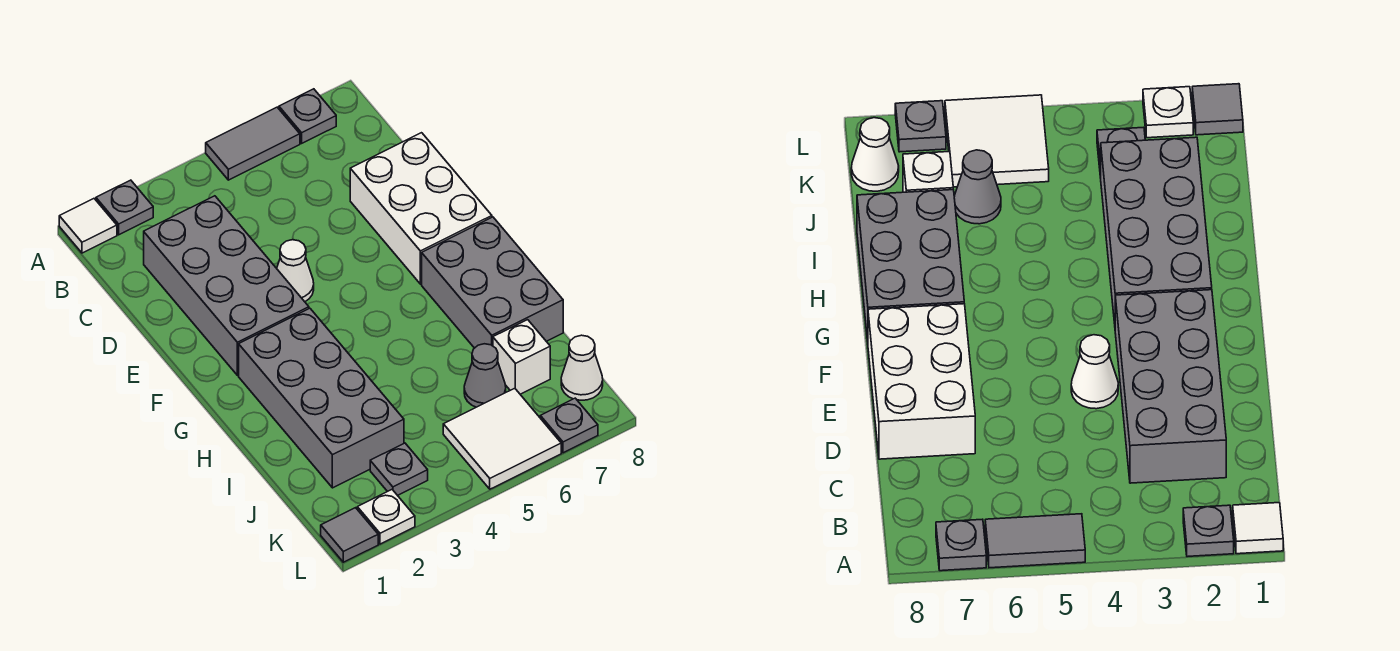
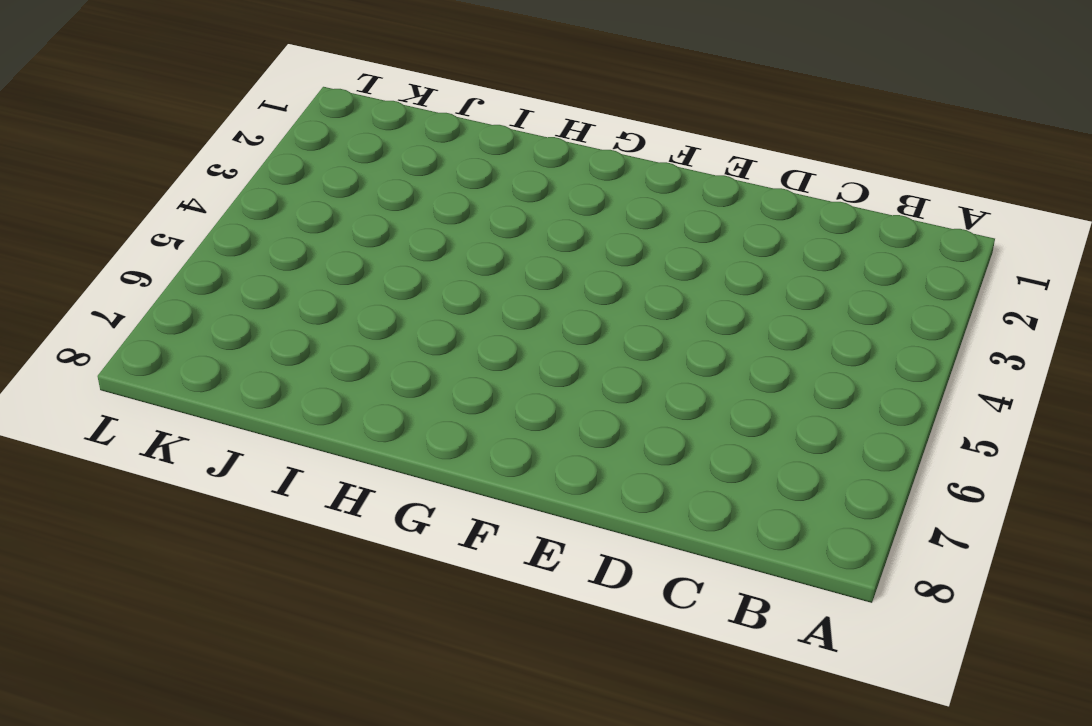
none -> white 1x1 tile [59,199,117,253]
none -> grey 1x1 plate [96,180,153,235]
none -> grey 1x2 tile [206,107,300,180]

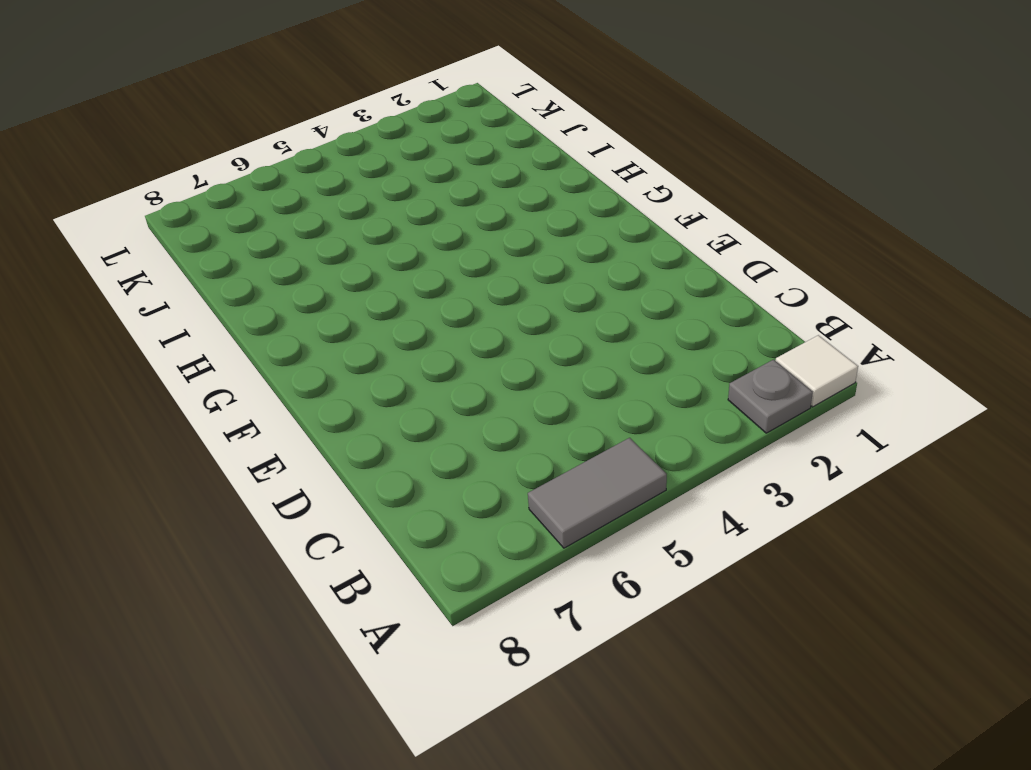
none -> grey 1x1 plate [279,89,336,143]
none -> grey 2x4 brick [144,196,309,375]
none -> white 2x3 brick [350,133,492,284]

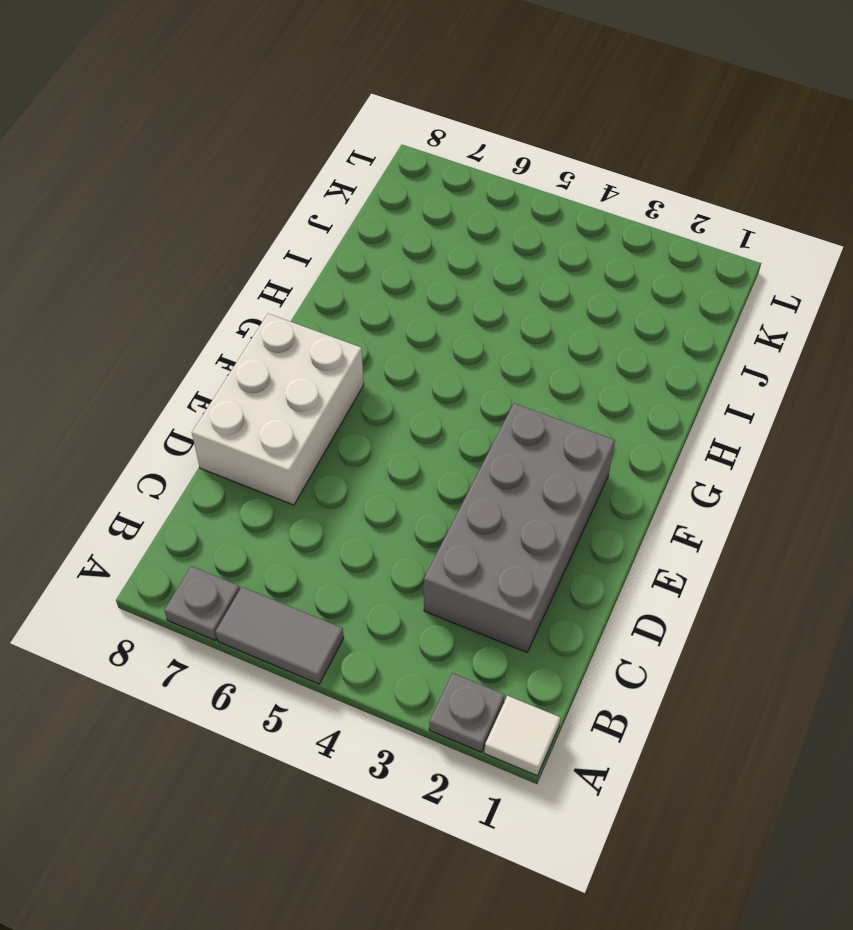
none -> white 1x1 cone [277,240,314,302]
none -> grey 2x4 brick [239,308,404,488]
none -> grey 2x3 brick [422,217,563,348]

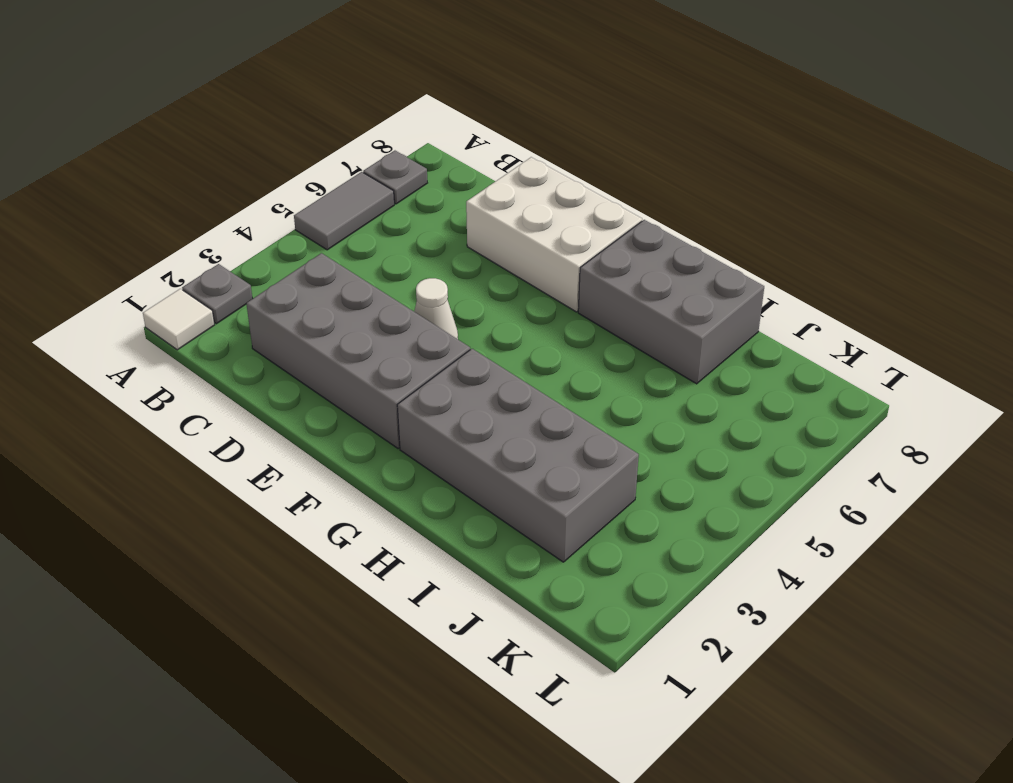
none -> grey 1x1 cone [464,344,506,407]
none -> white 1x1 brick [493,320,550,394]
none -> grey 1x1 plate [370,443,428,495]

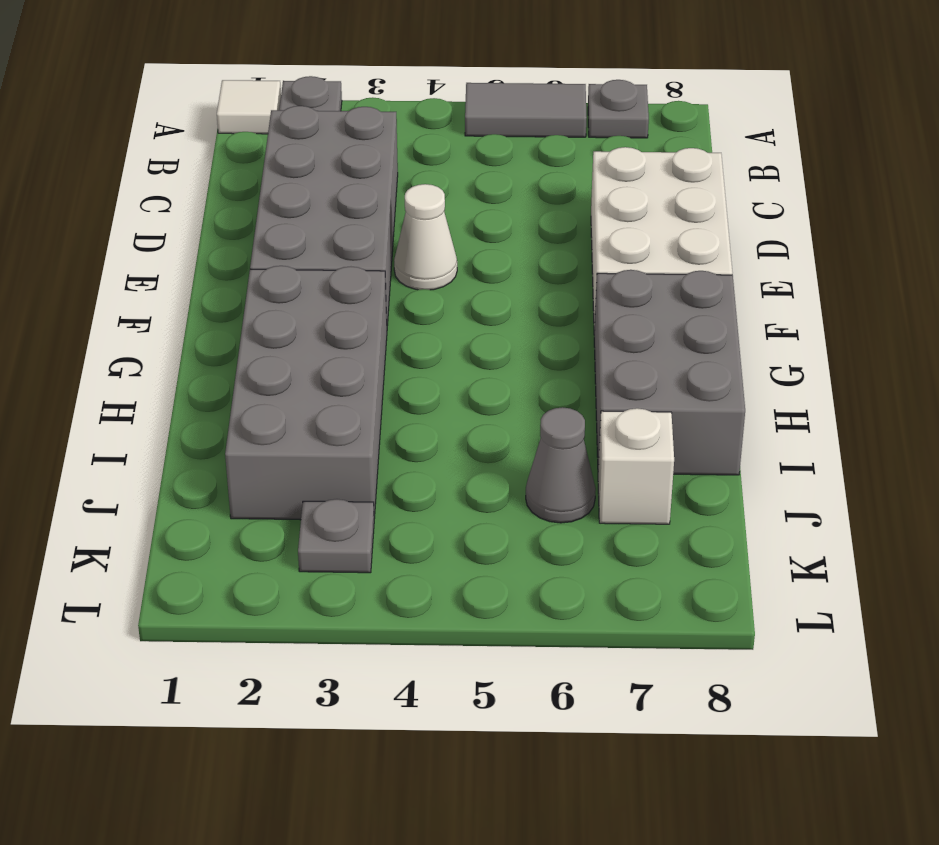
none -> white 2x2 tile [443,388,561,489]
none -> white 1x1 cone [561,335,603,400]
none -> grey 1x1 tile [321,508,378,562]

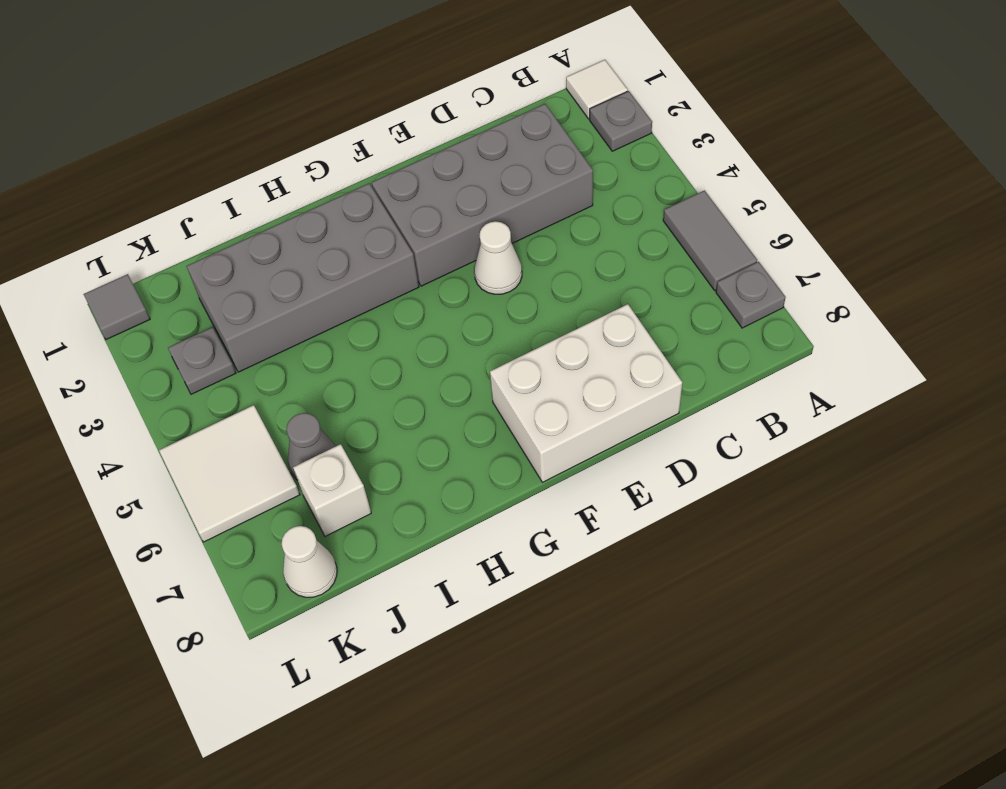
none -> grey 2x3 brick [422,217,563,348]
none -> white 1x1 plate [357,490,415,544]
none -> grey 1x1 plate [540,398,598,453]

